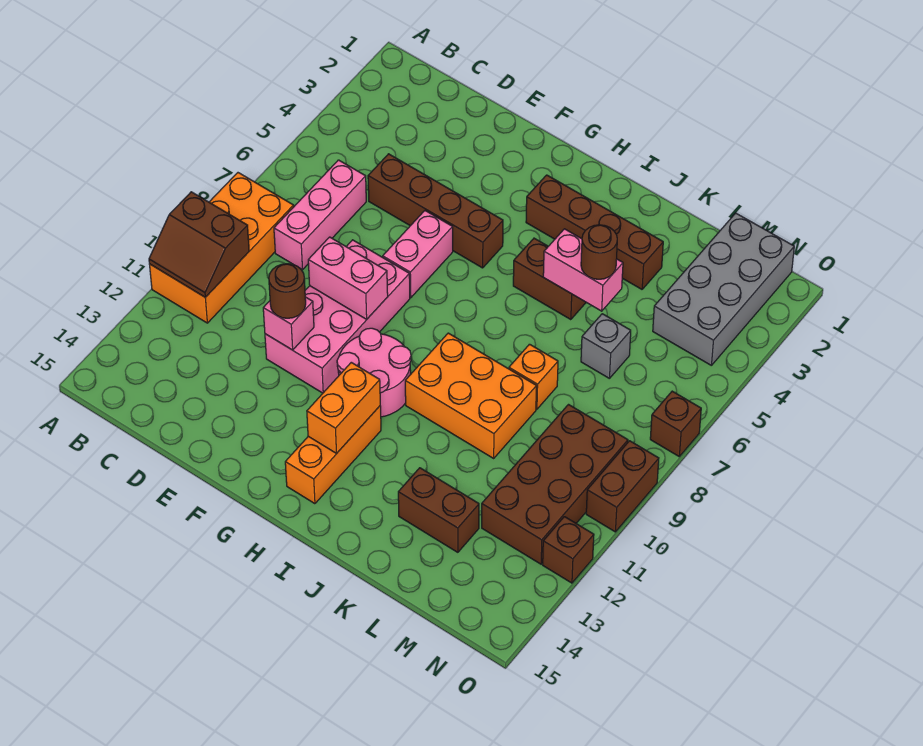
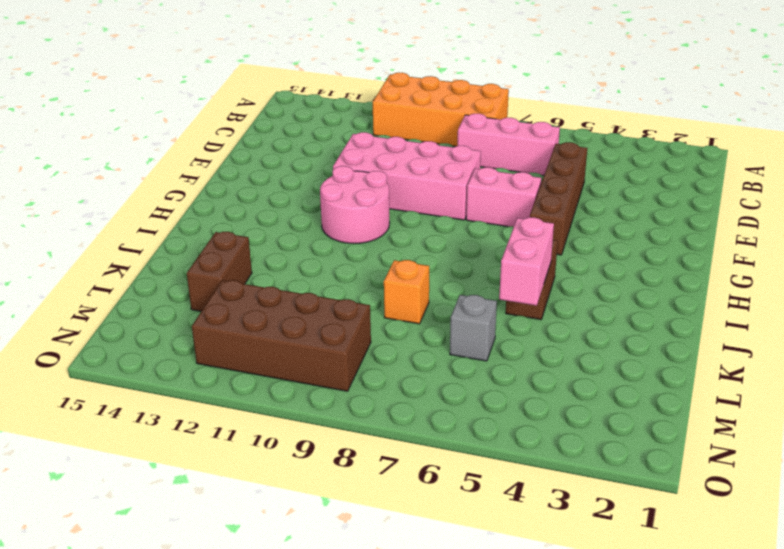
none -> brown 1x4 brick [526,175,663,289]
none -> orange 1x3 brick [285,406,381,504]
none -> orange 2x3 brick [405,333,537,458]

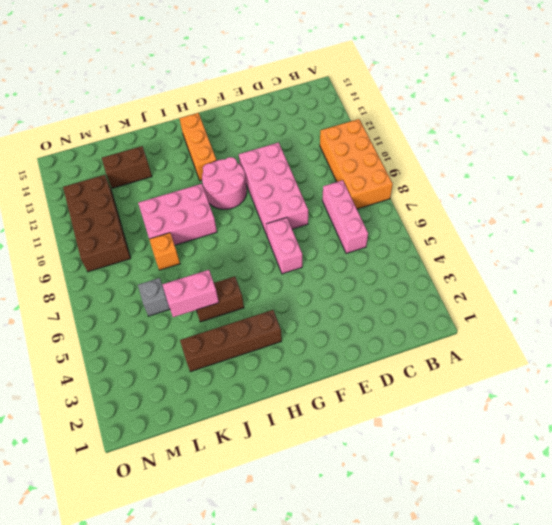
pink 2x3 brick [138,184,217,245] -> orange 2x3 brick [405,333,537,458]
none -> brown 1x4 brick [368,154,503,268]
none -> grey 2x4 brick [653,213,794,365]
none -> brown 1x1 brick [650,391,701,456]

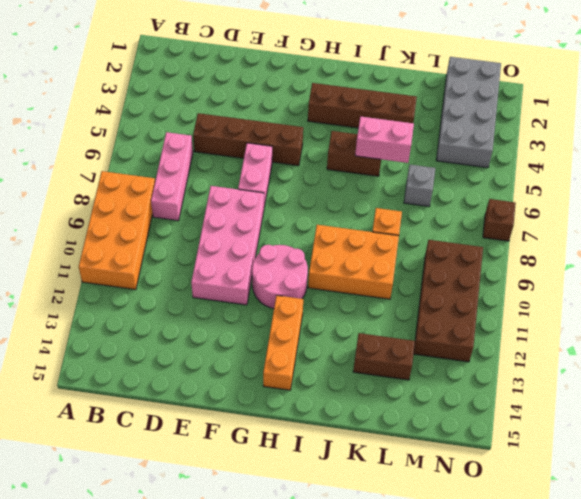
none -> brown 1x2 brick [586,441,659,532]
none -> brown 1x1 brick [543,517,594,583]
none -> brown 2x2 slope [149,192,249,297]

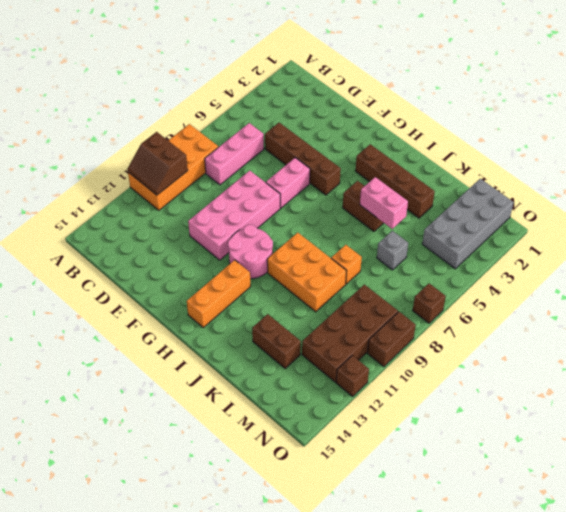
none -> pink 1x2 brick [308,237,388,319]
none -> pink 1x1 brick [263,297,314,350]
none -> orange 1x2 brick [307,362,380,453]

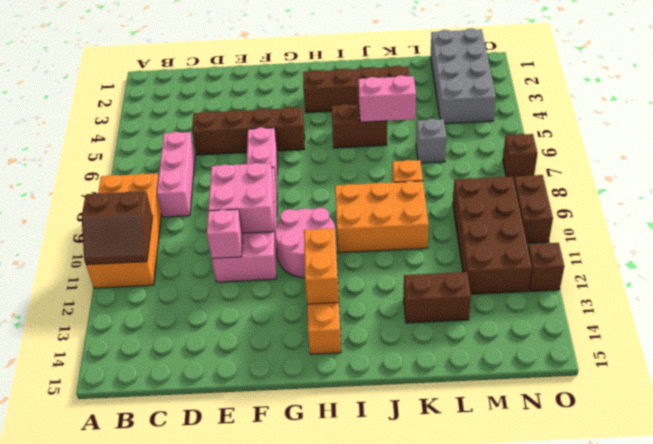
pink 2x2 brick [208,163,274,233] -> pink 1x2 brick [308,237,388,319]
none -> brown 1x1 round brick [269,264,306,318]
none -> brown 1x1 round brick [581,225,617,279]

